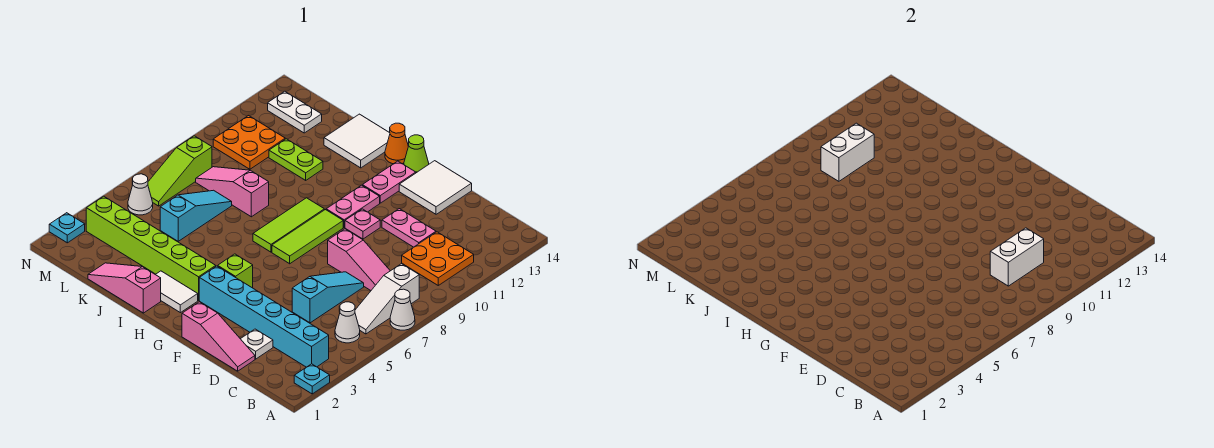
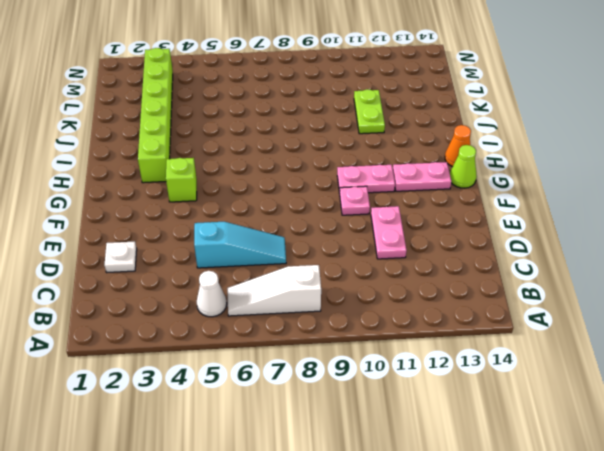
none -> cyan 1x1 plate [294,364,330,394]
none -> white 1x1 cone [390,289,415,330]
none -> cyan 1x6 brick [199,266,329,367]
none -> orange 2x2 plate [402,232,474,285]

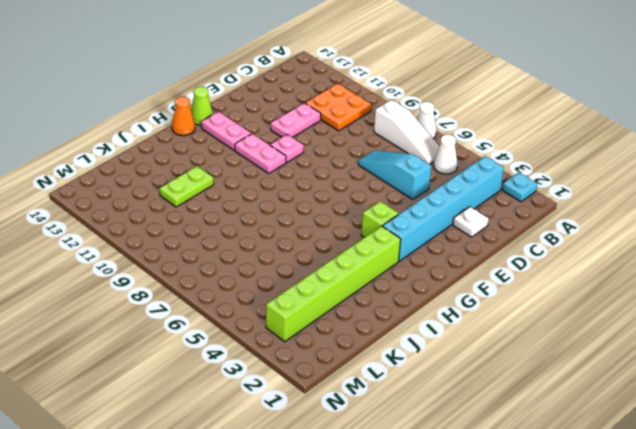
none -> pink 1x3 slope [328,229,390,290]
none -> pink 1x3 slope [182,302,255,371]
none -> white 2x2 tile [399,161,472,214]
none -> lime 1x3 tile [272,210,343,264]

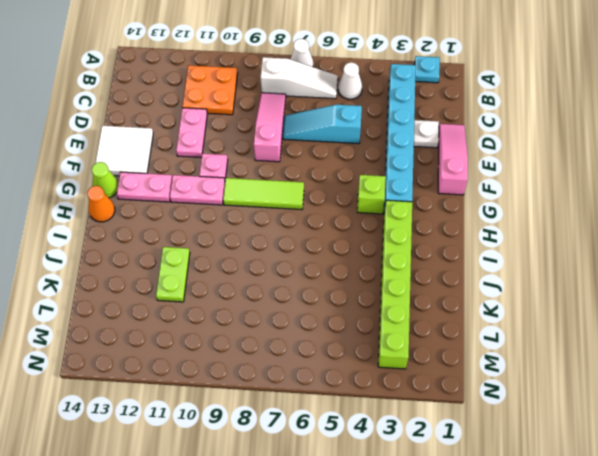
none -> white 1x2 tile [155,271,198,313]
none -> lime 1x3 tile [253,198,324,252]
none -> pink 1x3 slope [88,263,161,313]
none -> white 2x2 tile [324,114,390,168]

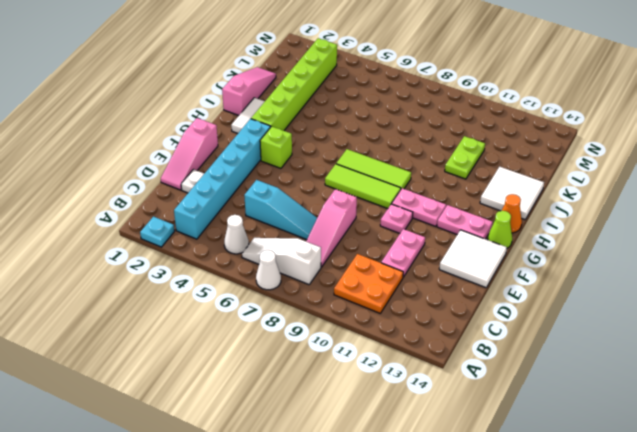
none -> pink 1x3 slope [196,167,269,217]
none -> cyan 1x3 slope [160,190,232,241]
none -> orange 2x2 plate [213,116,285,169]
none -> white 1x2 plate [268,91,322,133]

